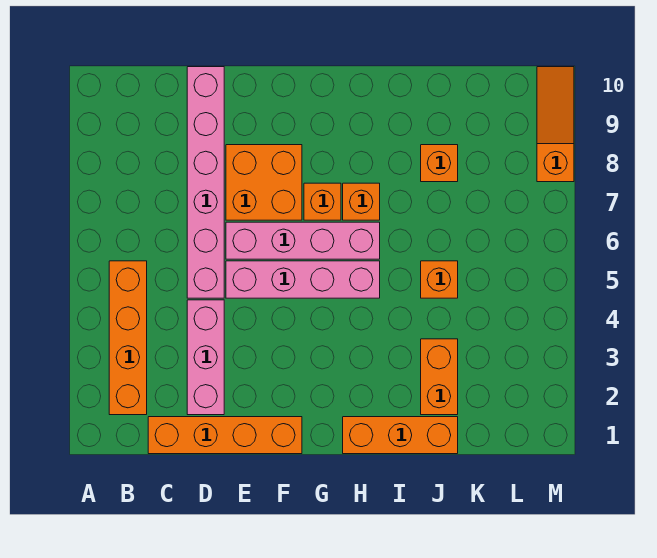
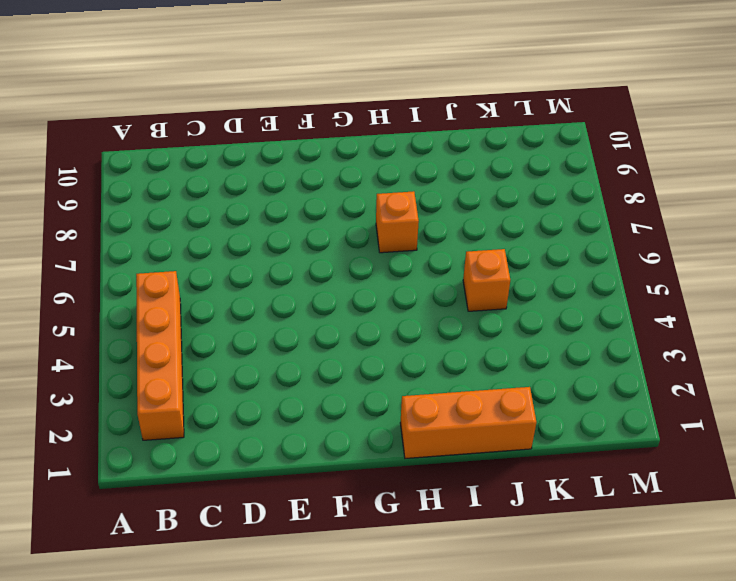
none -> orange 1x4 brick [148,417,302,454]
none -> pink 1x3 brick [187,300,224,415]
none -> pink 1x6 brick [187,67,224,298]

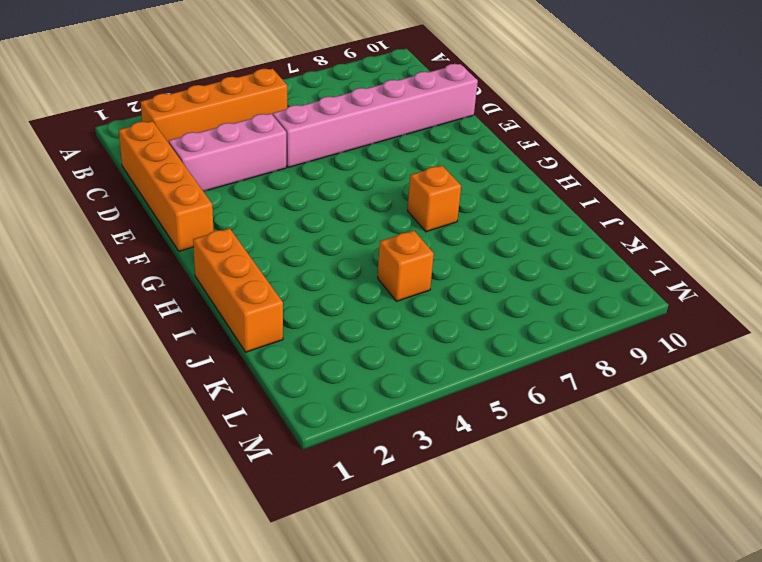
none -> pink 1x4 brick [226,261,380,298]
none -> pink 1x4 brick [226,222,380,259]
none -> orange 2x2 brick [226,145,302,220]

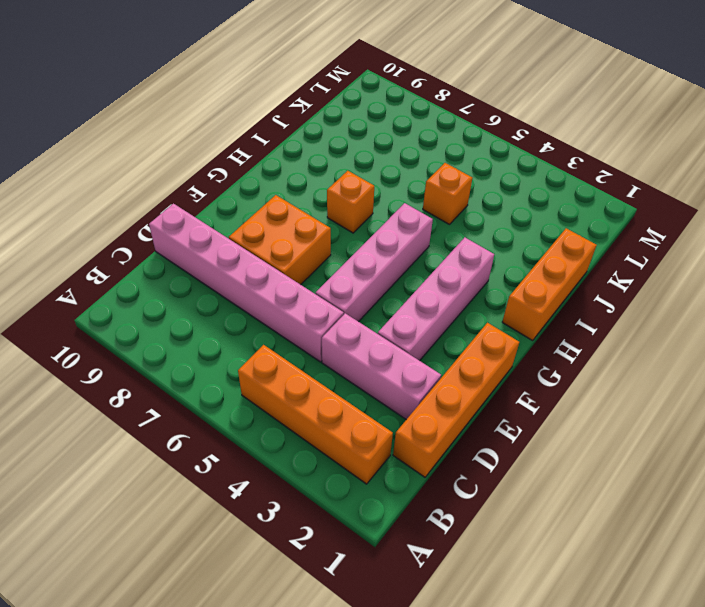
pink 1x4 brick [378,237,494,361] -> pink 1x4 brick moved to [226,222,380,259]
none -> orange 1x1 brick [304,183,341,220]
none -> orange 1x2 brick [421,339,458,415]
none -> orange 1x1 brick [421,145,458,182]

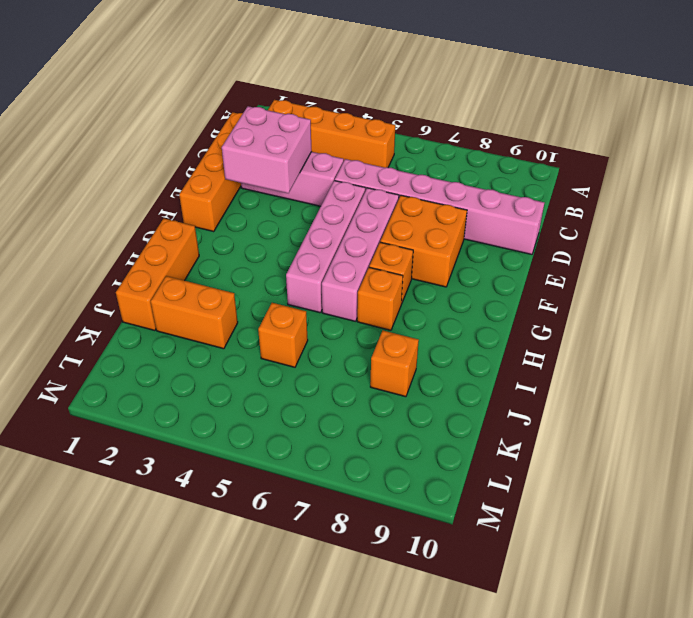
pink 2x2 brick [222,106,312,193] -> none
none -> orange 1x3 slope [537,67,574,182]

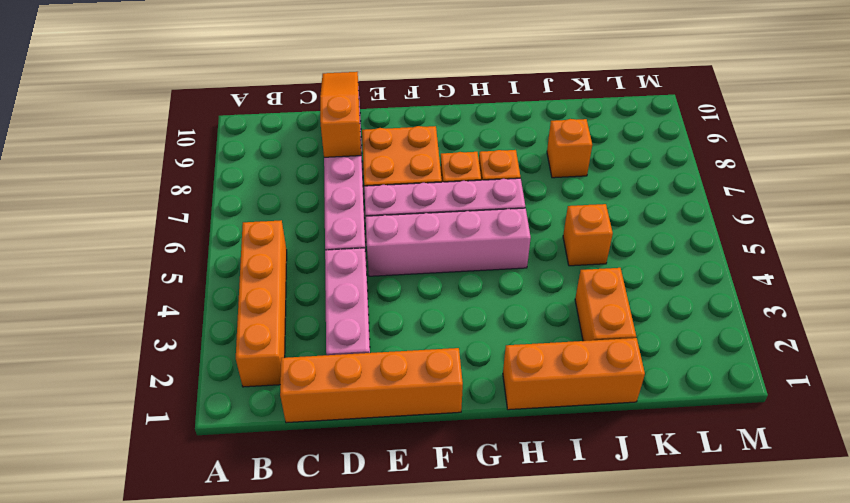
orange 1x3 slope [320,72,361,157] -> orange 1x3 slope moved to [537,67,574,182]

